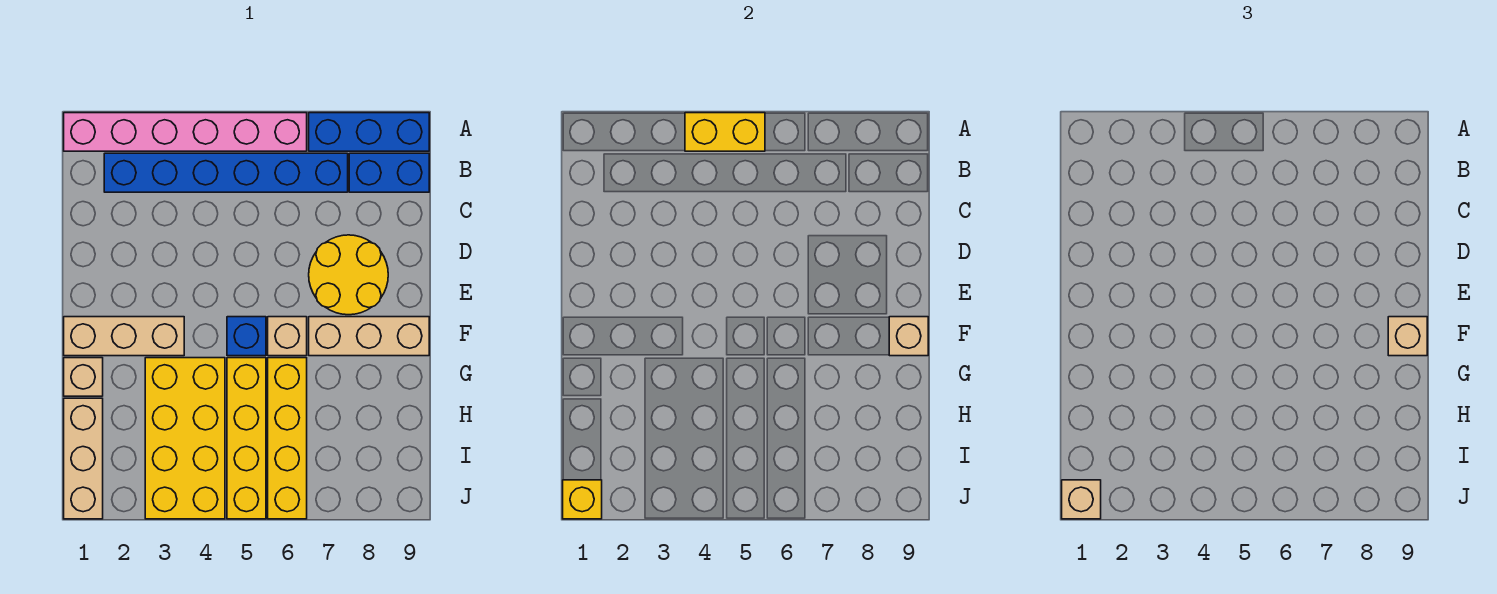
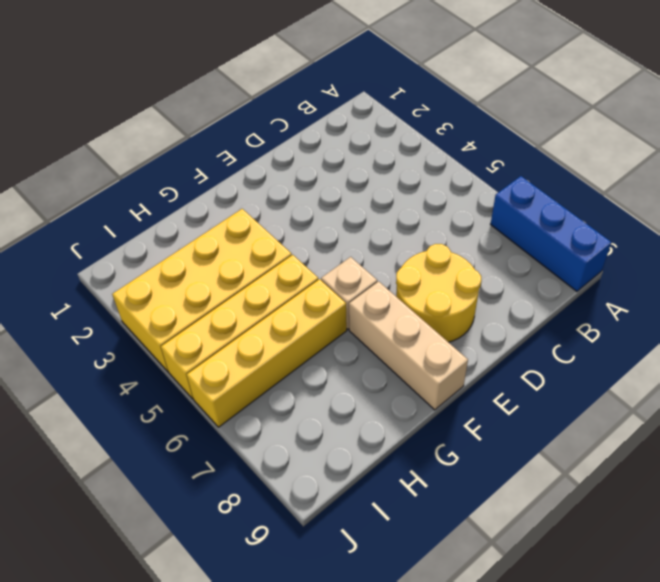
none -> pink 1x6 brick [64,113,307,151]
none -> blue 1x6 brick [104,153,348,192]
none -> blue 1x2 brick [349,153,429,192]

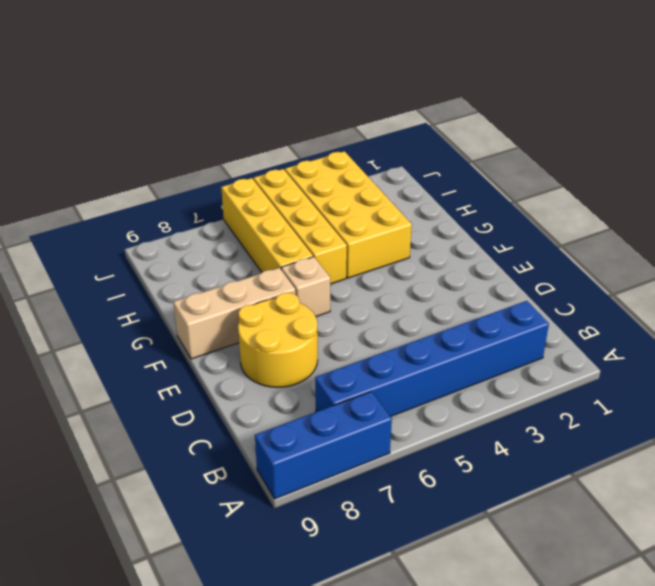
none -> pink 1x6 brick [64,113,307,151]
none -> blue 1x2 brick [349,153,429,192]
none -> tan 1x3 brick [64,317,184,356]

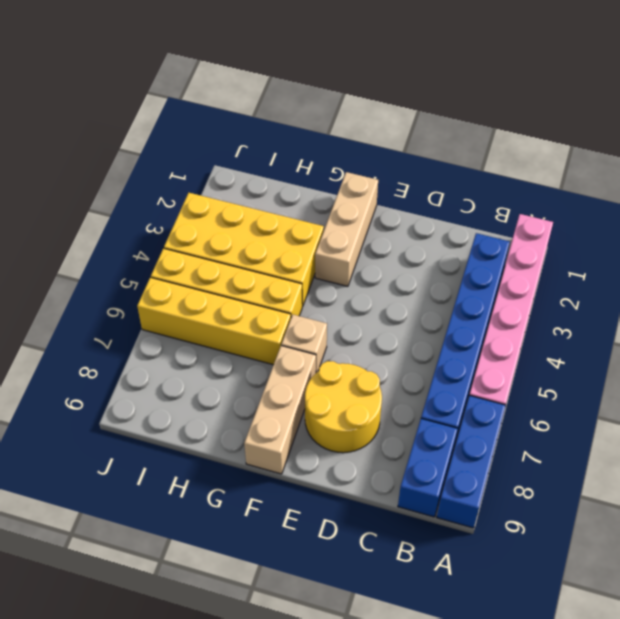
none -> blue 1x1 brick [227,317,266,356]
none -> tan 1x1 brick [64,358,103,396]
none -> tan 1x3 brick [64,398,103,519]

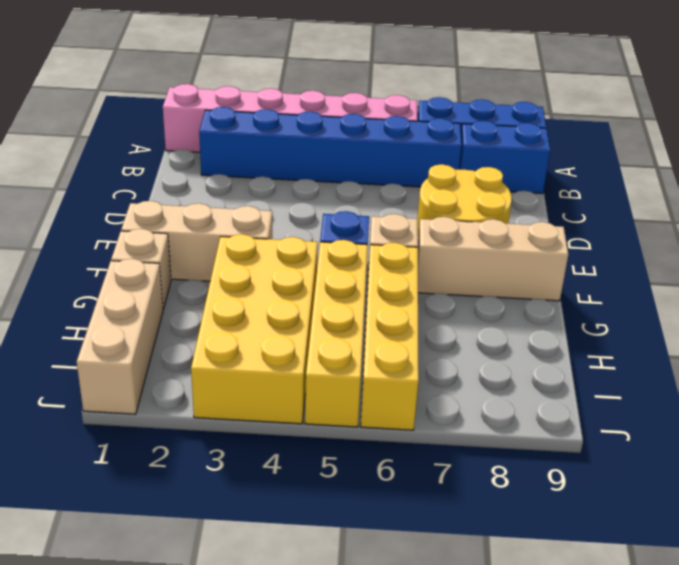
none -> yellow 1x2 brick [685,113,765,151]
none -> tan 1x1 brick [889,317,928,356]
none -> yellow 1x1 brick [563,480,602,519]

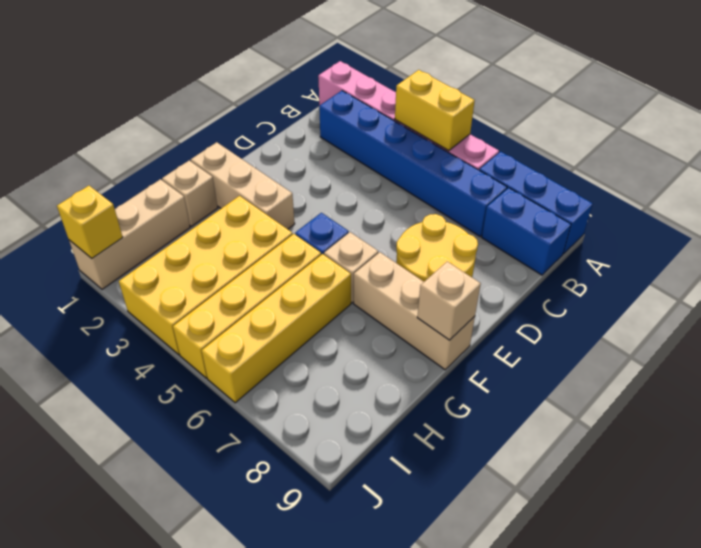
none -> tan 1x1 brick [1388,317,1427,356]
none -> tan 1x1 brick [1062,480,1101,519]

